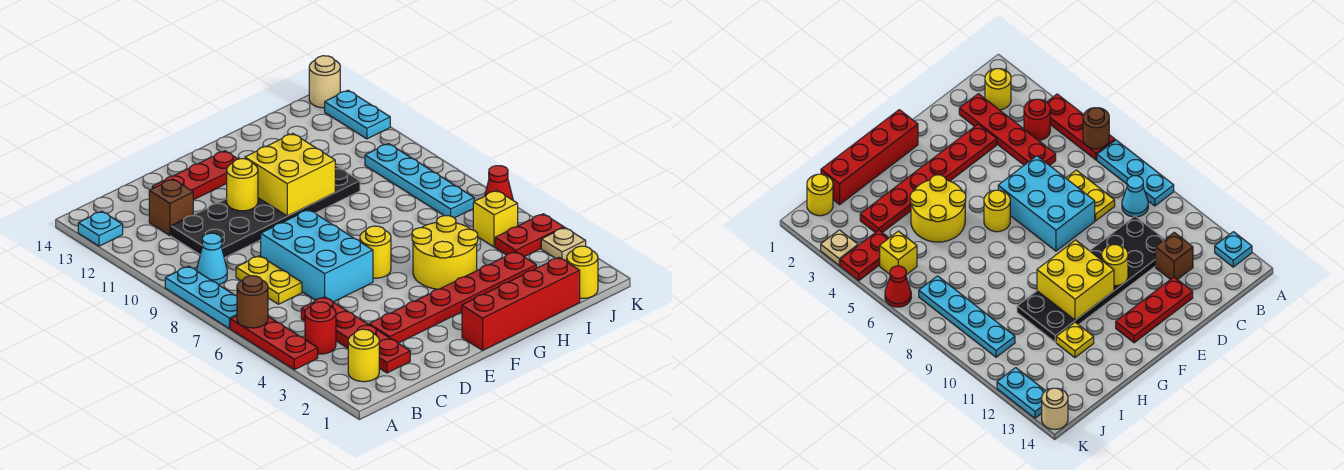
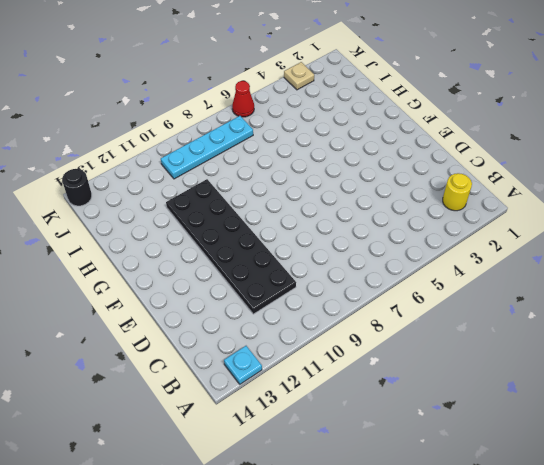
black 1x1 round brick [62,169,92,206] -> tan 1x1 round brick [309,56,340,108]
none -> red 1x3 plate [230,316,318,370]
none -> cyan 1x3 plate [165,266,237,328]
none -> red 1x1 round brick [305,302,336,354]

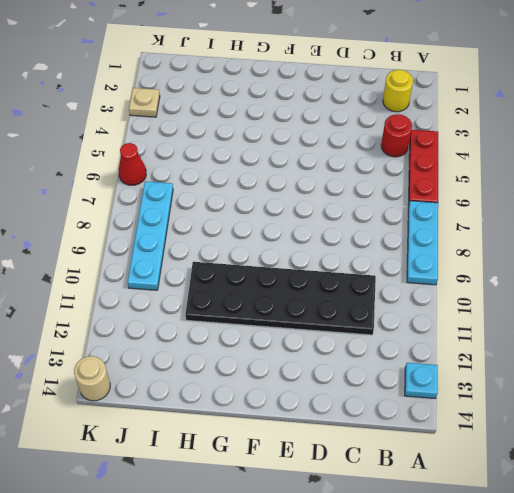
none -> cyan 1x1 cone [197,233,227,285]
none -> red 1x4 plate [301,297,410,373]
none -> yellow 1x2 plate [236,256,302,304]

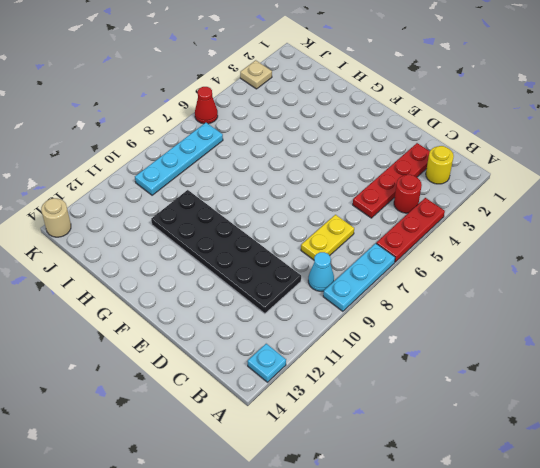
none -> brown 1x1 brick [149,179,193,236]
none -> red 1x6 plate [369,252,536,343]
none -> cyan 2x3 brick [261,210,373,302]

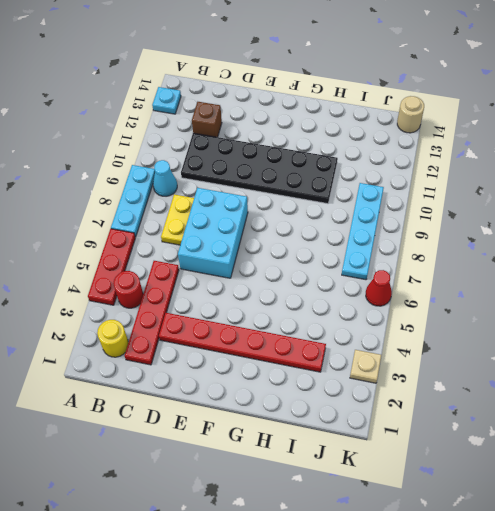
none -> red 1x3 plate [152,151,237,200]
none -> red 1x4 brick [462,258,580,350]
none -> yellow 1x1 round brick [360,226,391,278]

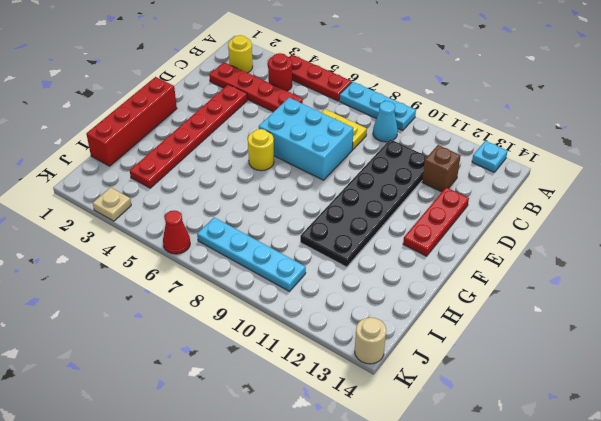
none -> yellow 2x2 round brick [412,216,478,289]
none -> yellow 1x1 plate [1056,322,1094,358]
none -> yellow 1x1 round brick [567,246,598,298]

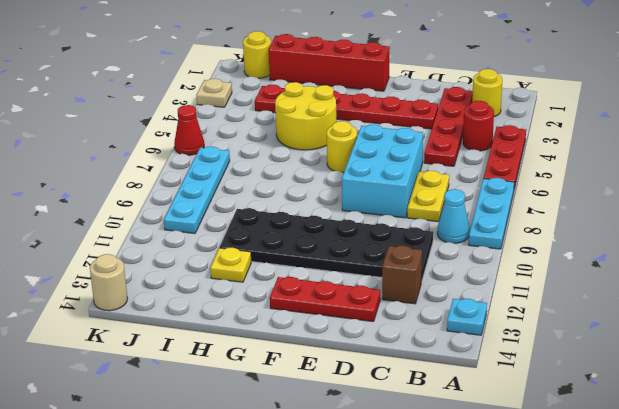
none -> red 1x2 plate [495,214,564,257]
none -> yellow 1x1 brick [473,190,518,247]
none -> cyan 1x2 plate [325,90,390,139]

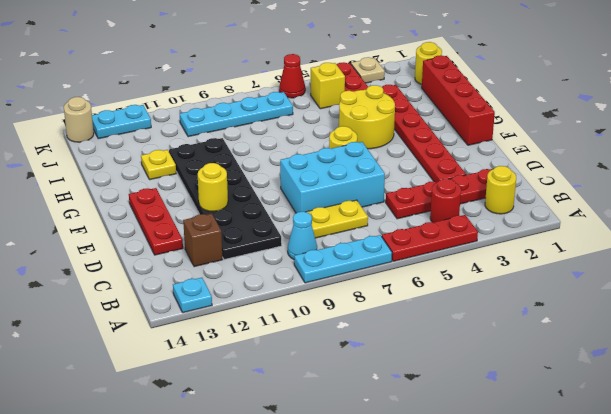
none -> brown 1x1 round brick [237,276,268,328]
none -> yellow 2x2 brick [245,134,335,216]

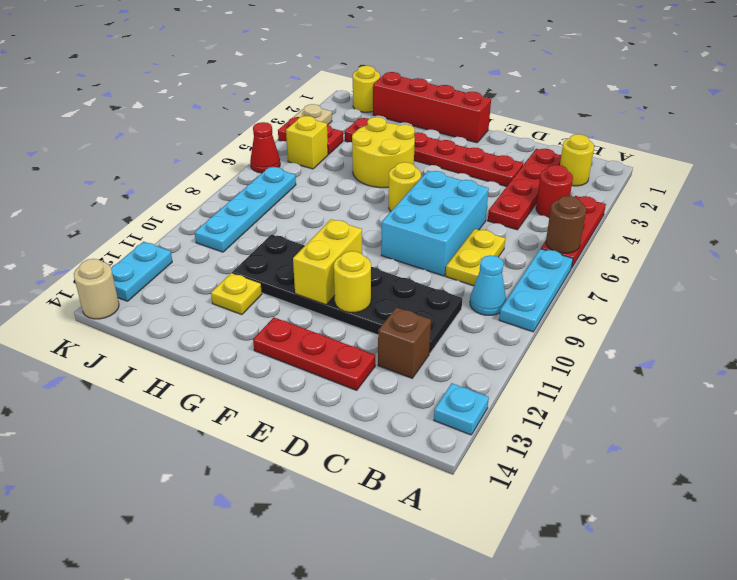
yellow 1x2 brick [293,219,362,305] -> yellow 2x2 brick [245,134,335,216]

